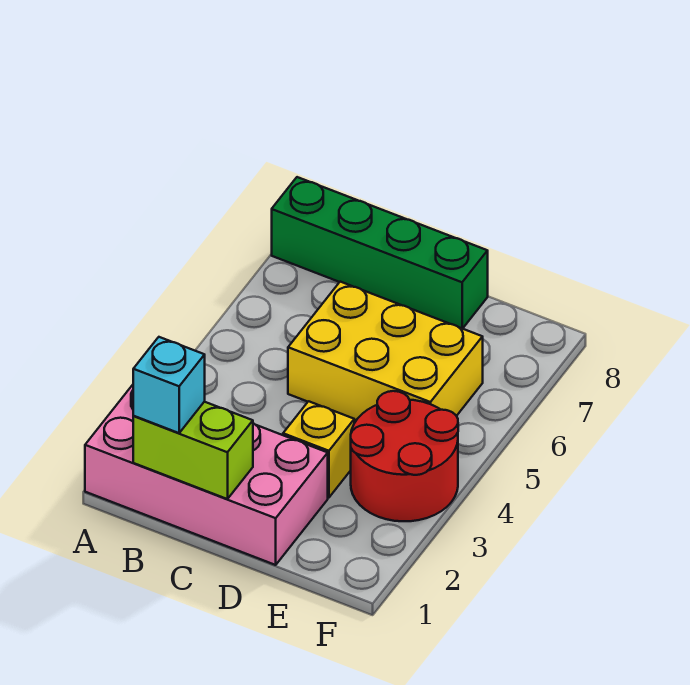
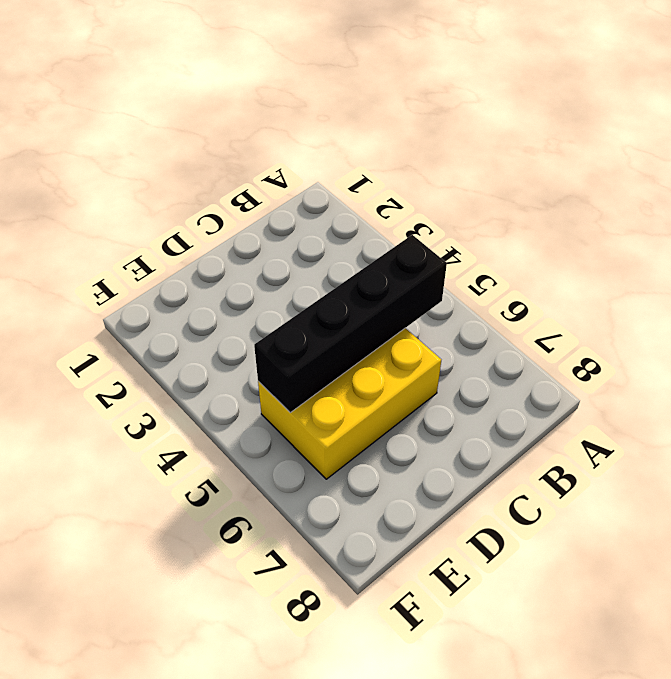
black 1x4 brick [254,235,447,413] -> none
none -> pink 2x4 brick [85,385,328,565]
none -> green 1x4 brick [272,177,488,329]

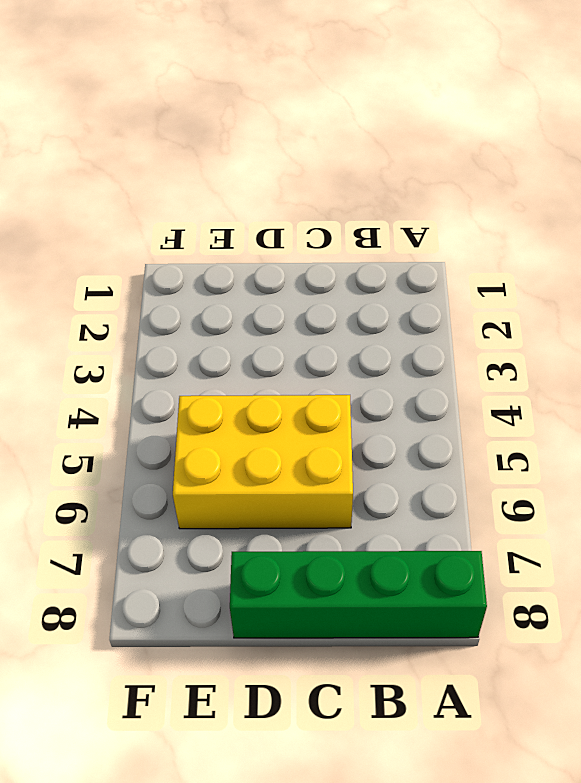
none -> pink 2x4 brick [85,385,328,565]
none -> yellow 1x1 brick [283,401,354,498]

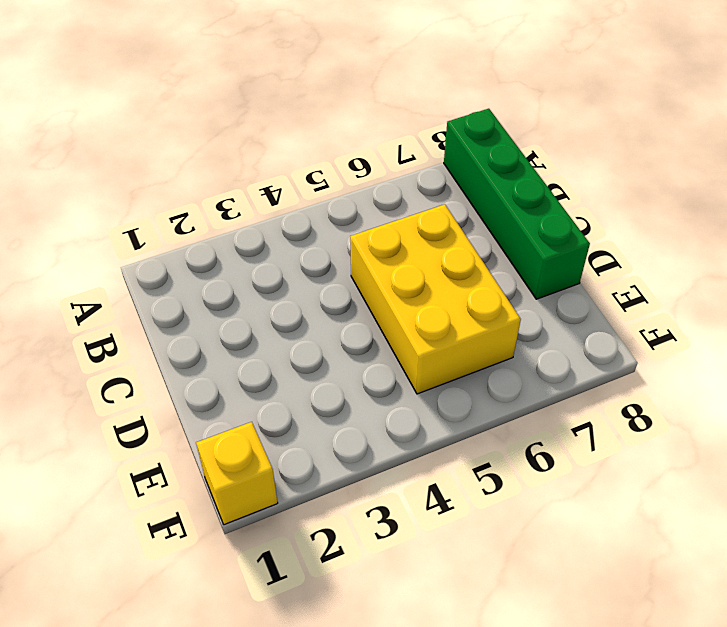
yellow 1x1 brick [196,422,278,525] -> yellow 1x1 brick moved to [283,401,354,498]
none -> pink 2x4 brick [85,385,328,565]
none -> red 2x2 round brick [351,391,458,521]

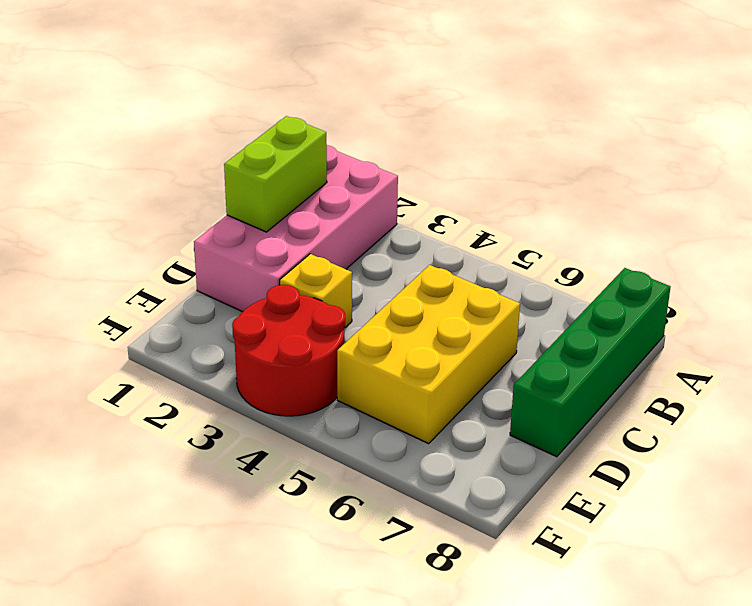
none -> cyan 1x1 brick [133,337,205,433]

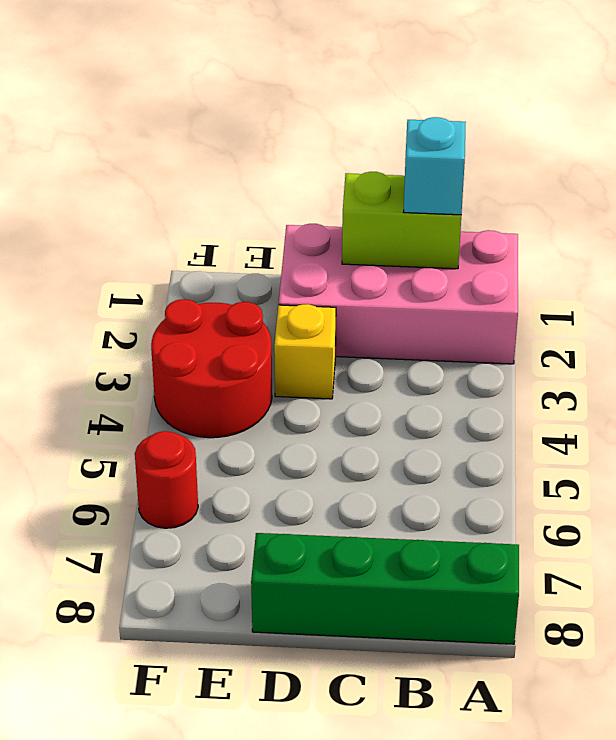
red 1x1 round brick [135,431,198,528] -> none
none -> yellow 2x3 brick [288,282,483,420]

